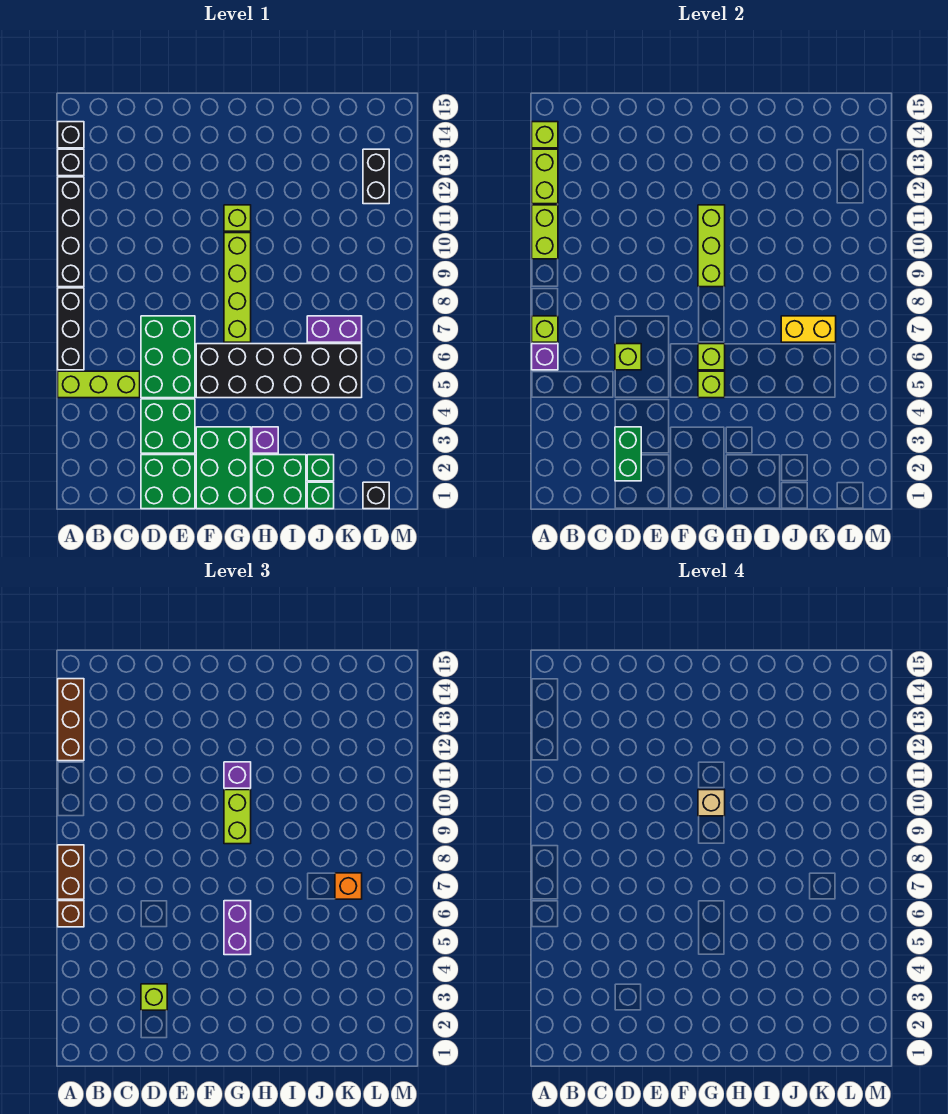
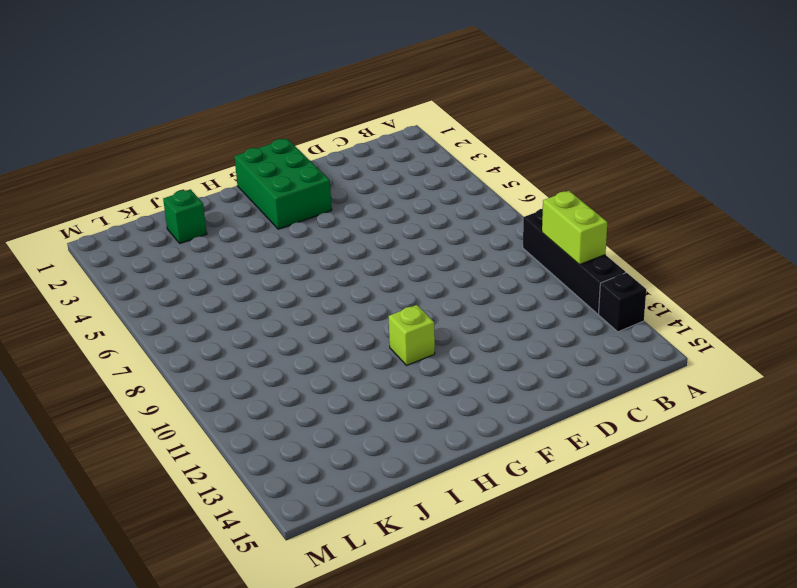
none -> lime 1x3 brick [58,371,140,398]
none -> black 1x3 brick [58,288,84,370]
none -> black 1x1 brick [58,122,84,148]
none -> green 2x2 brick [141,455,195,509]

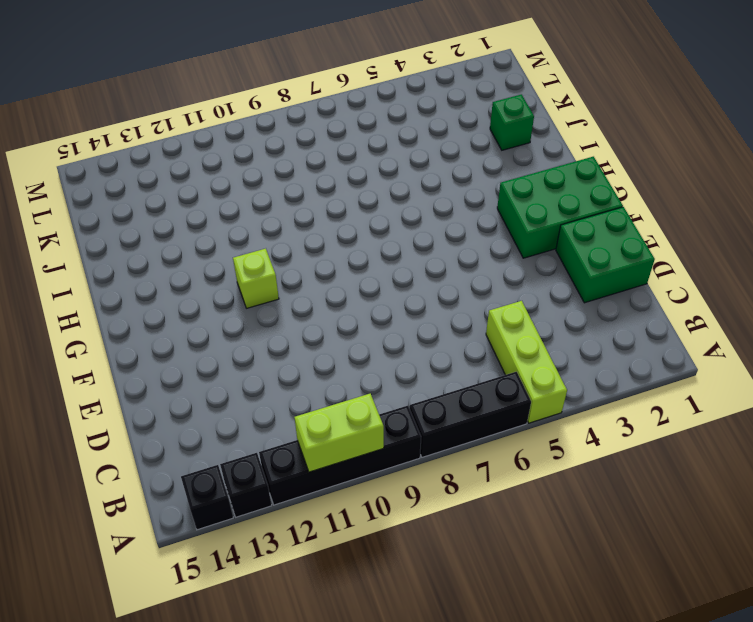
none -> green 2x2 brick [141,399,195,453]
none -> green 2x3 brick [141,316,195,398]
none -> black 2x6 brick [196,344,362,398]
none -> lime 1x4 brick [224,233,251,342]

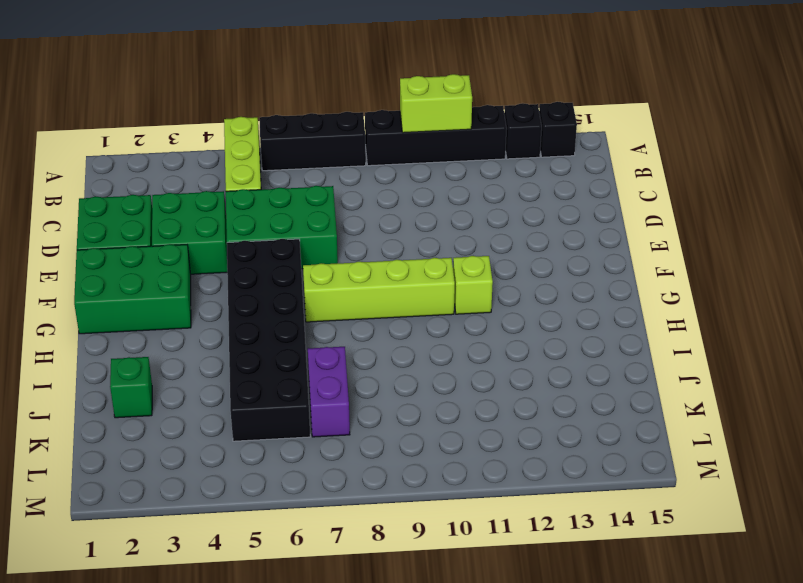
none -> green 2x2 brick [252,455,306,509]
none -> purple 1x1 brick [252,427,278,453]
none -> green 1x1 brick [307,482,334,509]
none -> black 1x1 brick [363,482,389,509]

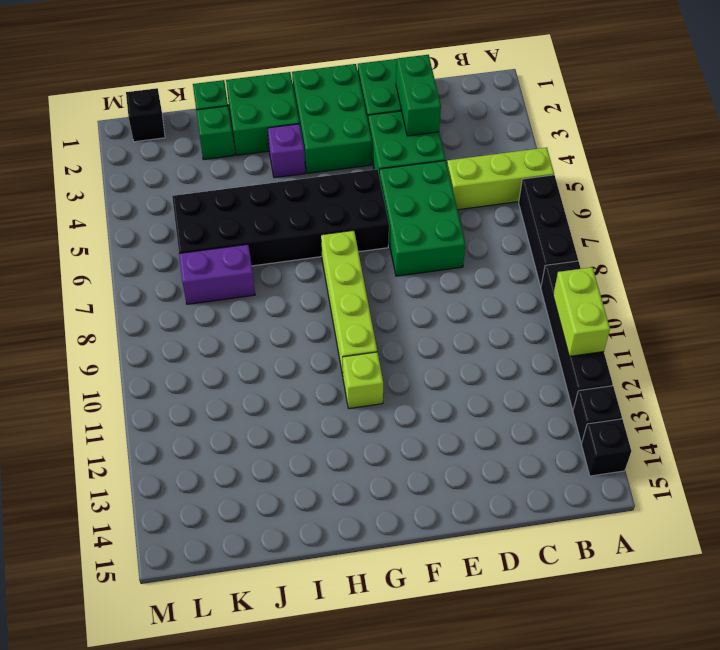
none -> black 1x2 brick [363,149,389,204]
none -> purple 1x1 brick [532,344,558,370]
none -> lime 1x1 brick [532,316,558,342]
none -> lime 1x2 brick [532,149,558,204]

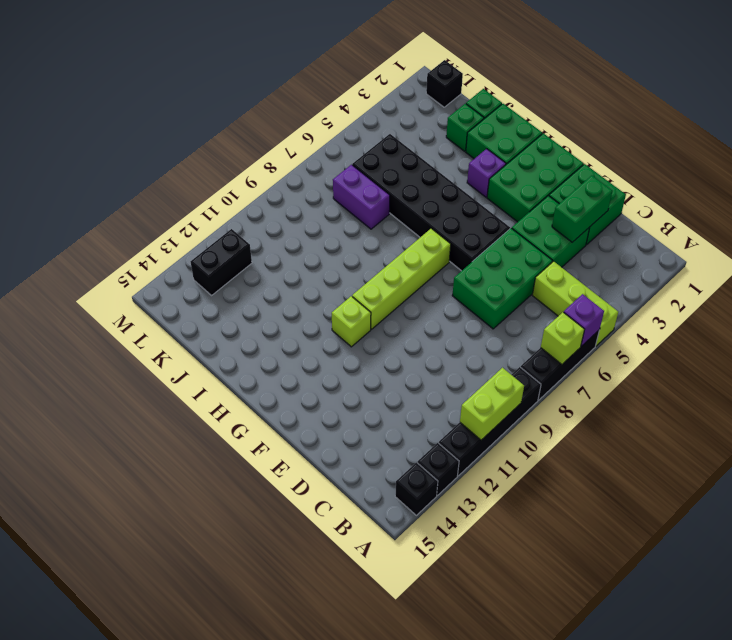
none -> lime 1x2 brick [532,149,558,204]
none -> lime 1x1 brick [532,122,558,148]
none -> lime 1x1 brick [615,344,641,370]
none -> lime 1x1 brick [698,371,725,398]

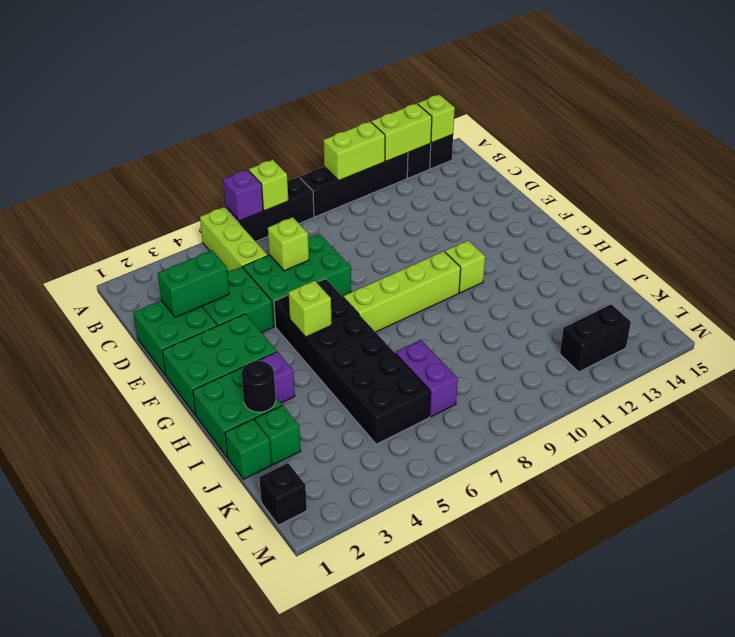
black 1x1 round brick [242,361,276,412] -> none
none -> lime 1x1 brick [698,344,725,370]
none -> lime 1x3 brick [698,205,725,287]
none -> yellow 1x2 brick [781,316,836,342]
none -> brown 1x1 brick [58,901,84,927]

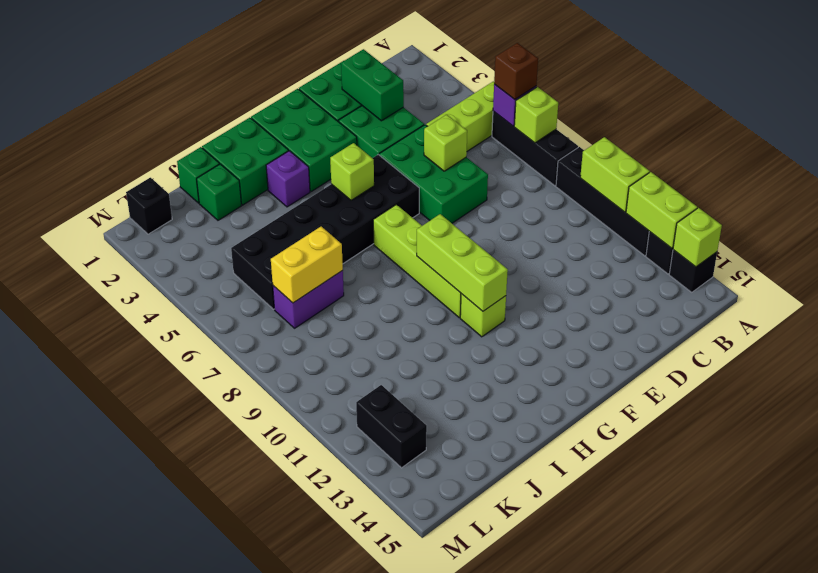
none -> lime 1x1 brick [698,344,725,370]
none -> brown 1x2 brick [58,845,84,899]
none -> brown 1x3 brick [58,679,84,761]
none -> lime 1x1 brick [141,984,167,1010]

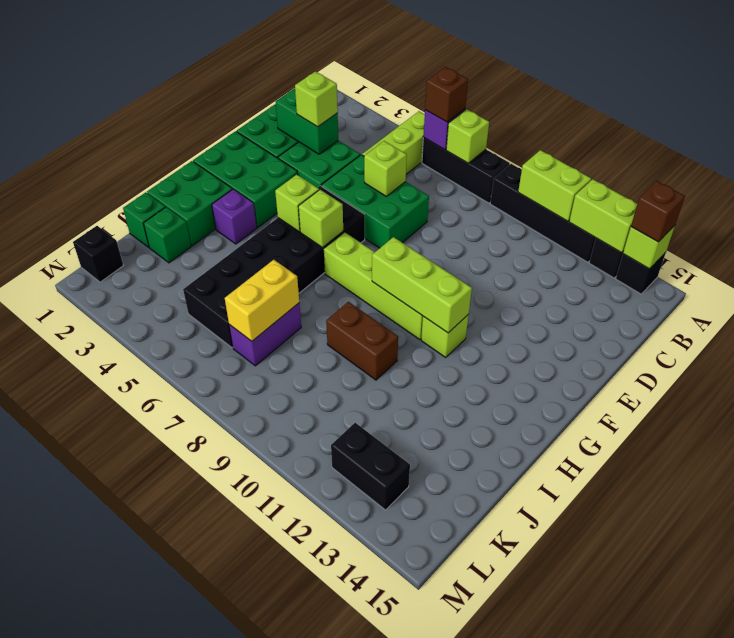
brown 1x1 brick [631,181,685,242] -> brown 1x3 brick [58,679,84,761]
brown 1x2 brick [326,302,398,380] -> brown 1x2 brick moved to [58,845,84,899]
none -> purple 1x2 brick [224,901,251,955]
none -> lime 1x2 brick [224,790,251,844]
none -> purple 1x1 brick [224,762,251,788]
none -> orange 1x1 brick [335,873,362,899]

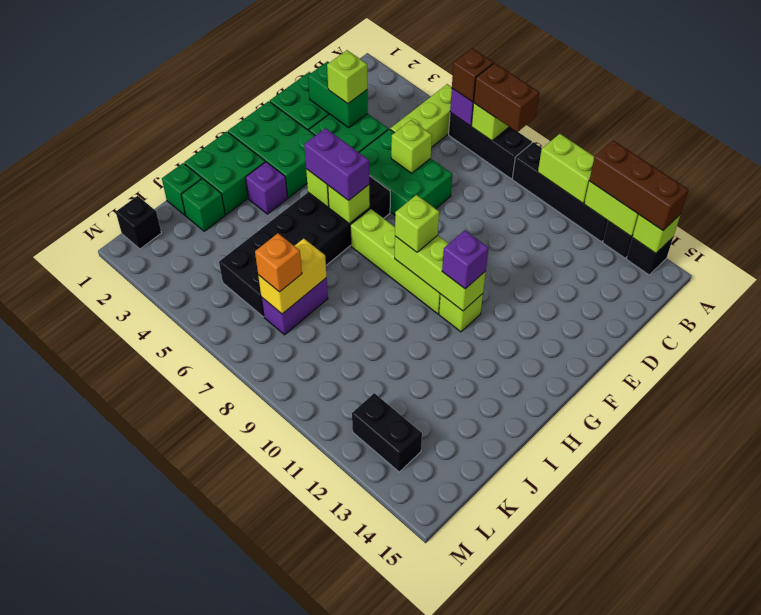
lime 1x1 brick [395,195,439,252] -> lime 1x2 brick [224,790,251,844]
none -> tan 1x1 brick [698,790,725,816]

